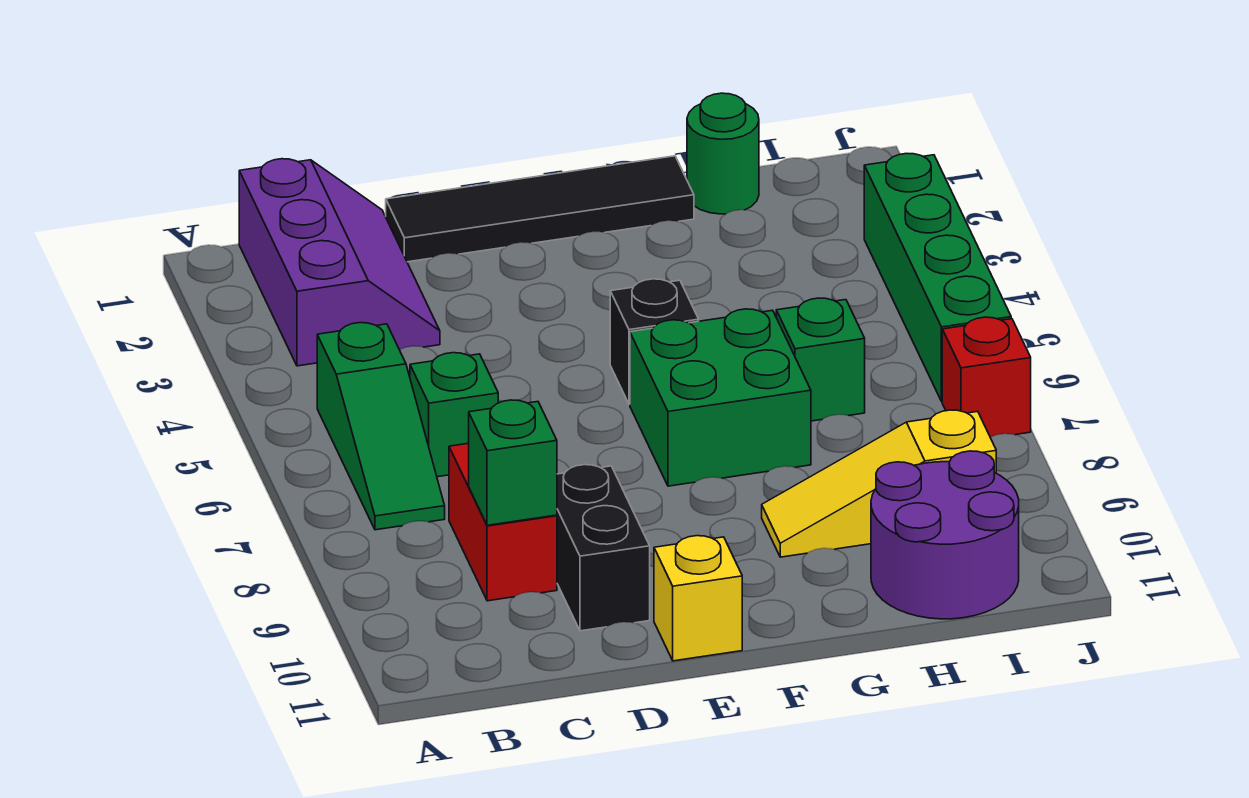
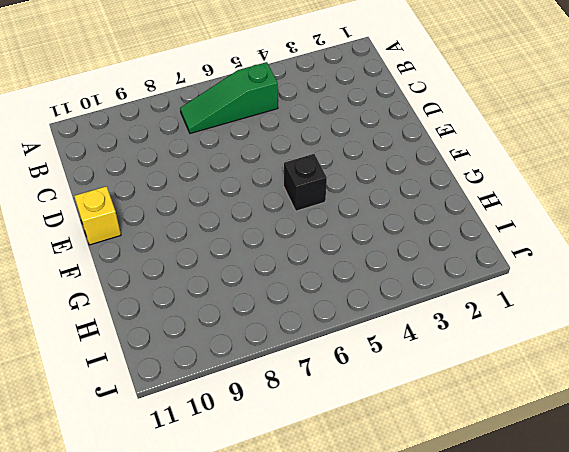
none -> purple 2x3 slope [239,159,440,366]
none -> green 1x1 brick [410,353,498,477]
none -> red 1x2 brick [449,443,557,601]

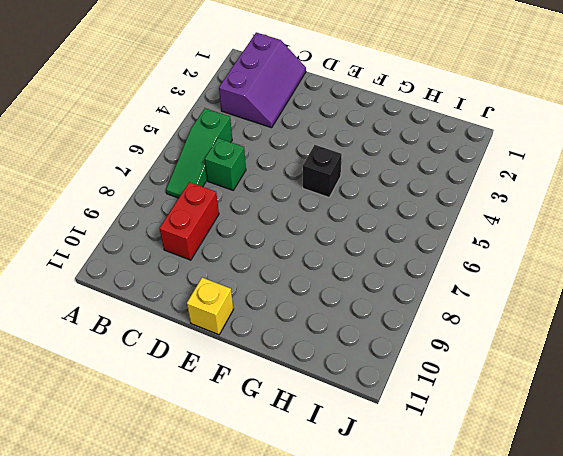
none -> black 1x4 tile [386,156,694,262]
none -> black 1x2 brick [557,465,650,631]
none -> green 2x2 brick [630,309,811,486]

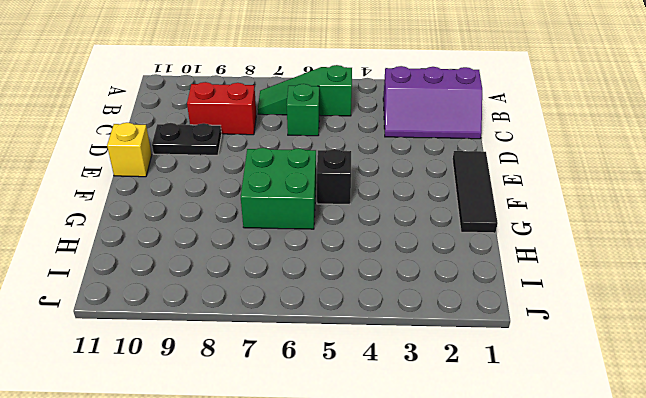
black 1x2 plate [152,123,222,155] -> black 1x2 brick [557,465,650,631]
black 1x3 tile [452,151,498,233] -> black 1x4 tile [386,156,694,262]
none -> yellow 1x3 slope [762,410,996,557]
none -> green 1x1 round brick [687,93,759,214]
none -> green 1x1 brick [776,298,865,421]

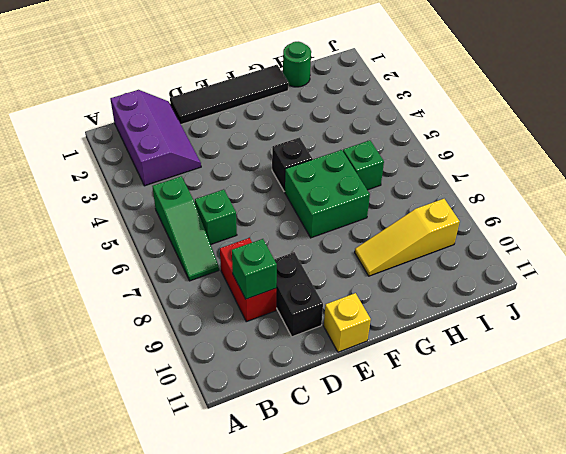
none -> purple 2x2 round brick [871,451,1019,619]
none -> green 1x4 brick [864,153,1011,401]
none -> red 1x1 brick [942,317,1031,437]

